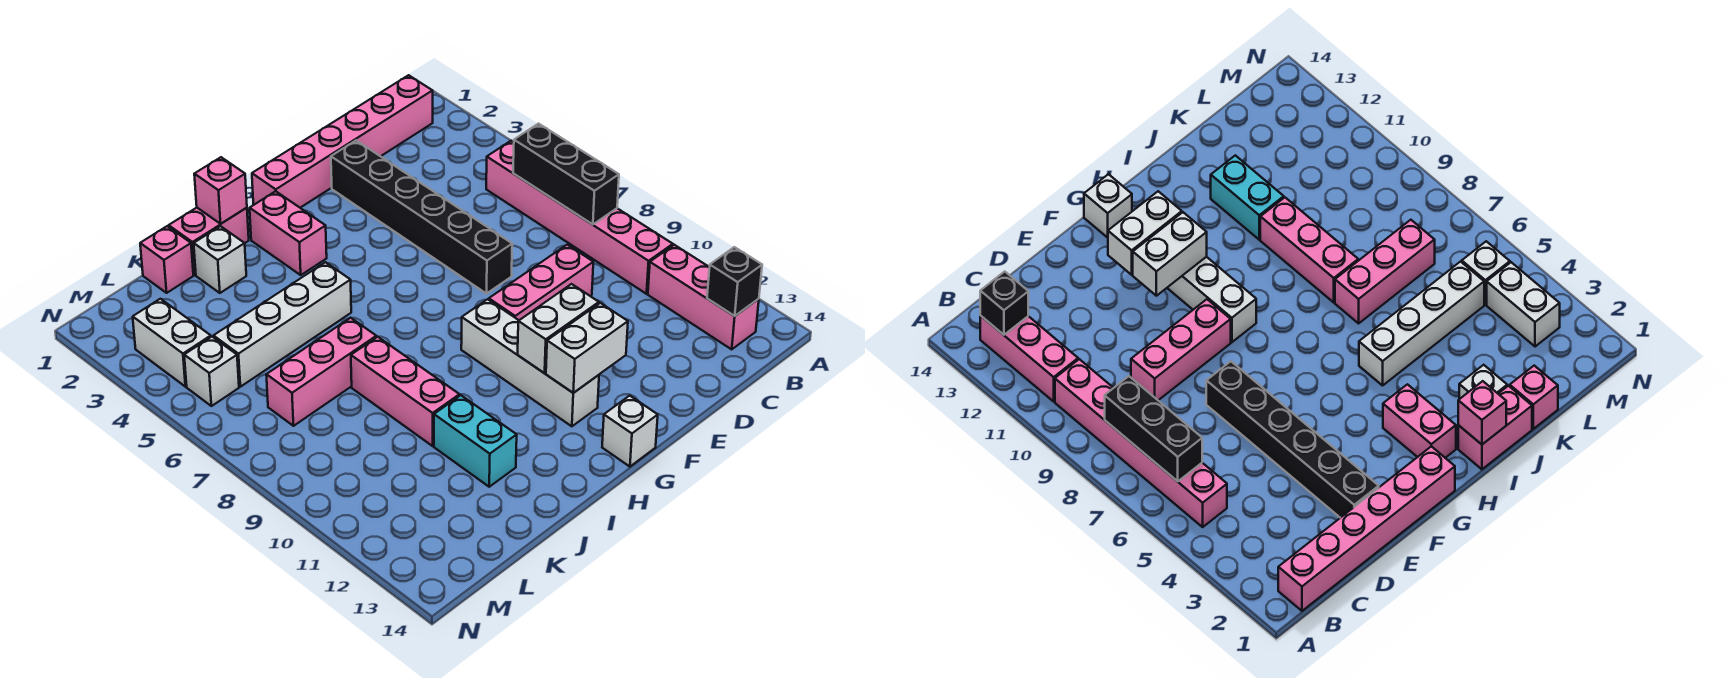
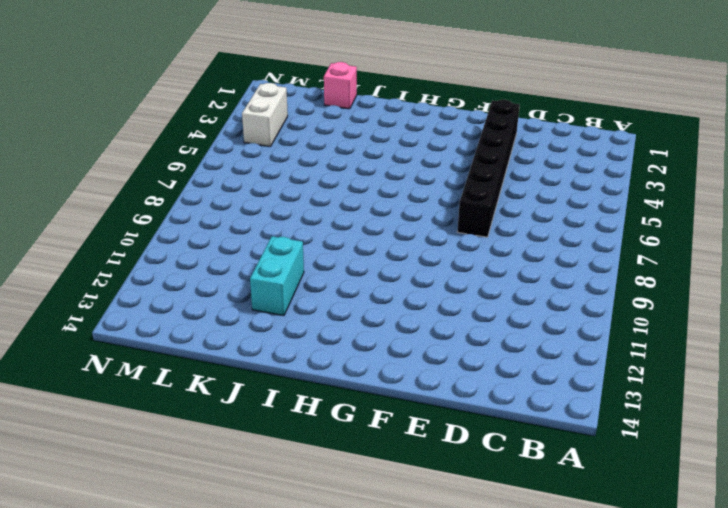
none -> pink 1x6 brick [252,75,433,208]
none -> pink 1x6 brick [486,141,673,294]
none -> pink 1x3 brick [648,245,759,349]

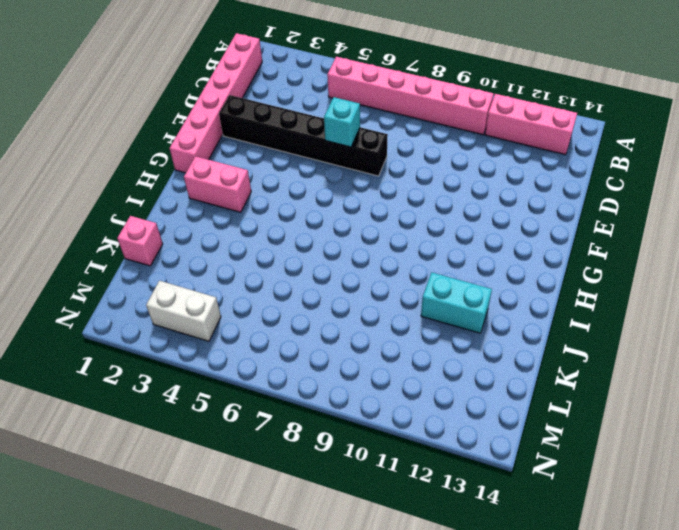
cyan 1x1 brick [324,97,360,147] -> none
none -> pink 1x3 brick [489,245,593,320]
none -> white 1x4 brick [461,299,599,426]
none -> white 1x1 brick [602,396,658,467]

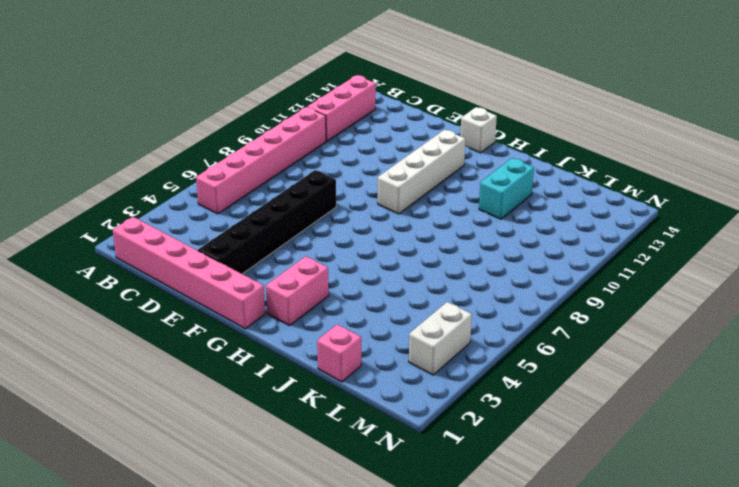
none -> pink 1x3 brick [489,245,593,320]
none -> pink 1x2 brick [169,208,249,275]
none -> white 1x4 brick [214,262,351,387]

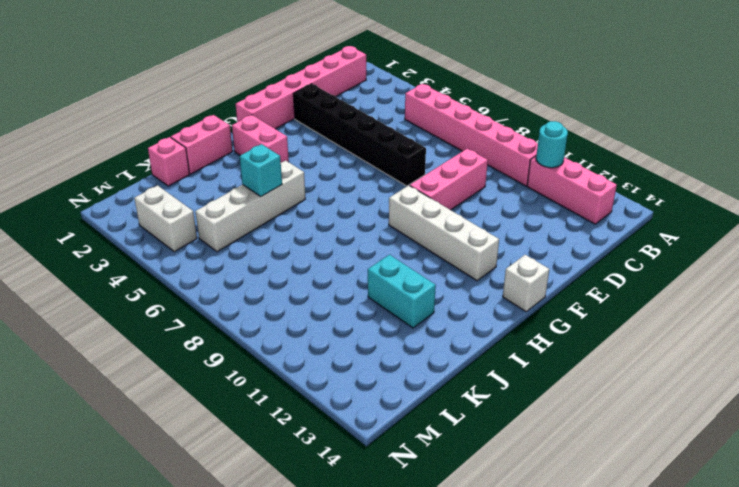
cyan 1x1 round brick [536,121,568,168] -> none
cyan 1x1 brick [239,144,282,196] -> none
none -> white 1x1 brick [194,226,246,293]
none -> pink 1x3 brick [266,318,376,426]
none -> pink 1x3 brick [351,337,459,446]

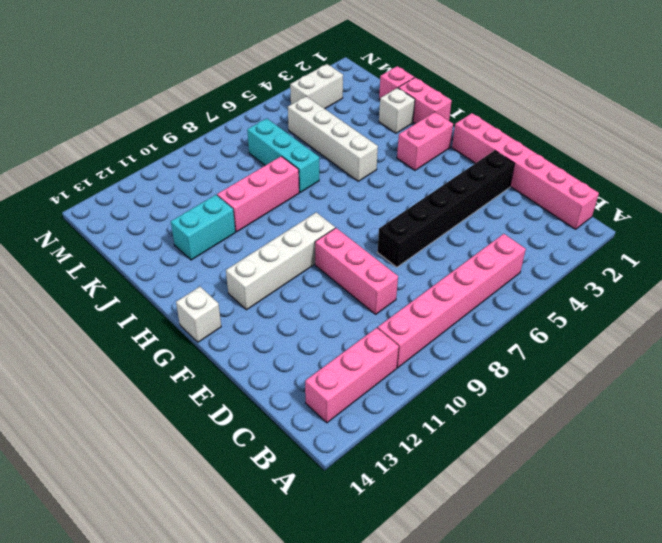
cyan 1x3 brick [247,118,319,193] -> pink 1x3 brick [266,318,376,426]
none -> white 1x1 brick [184,337,239,406]
none -> black 1x3 brick [513,124,619,225]
none -> black 1x1 brick [707,247,762,316]

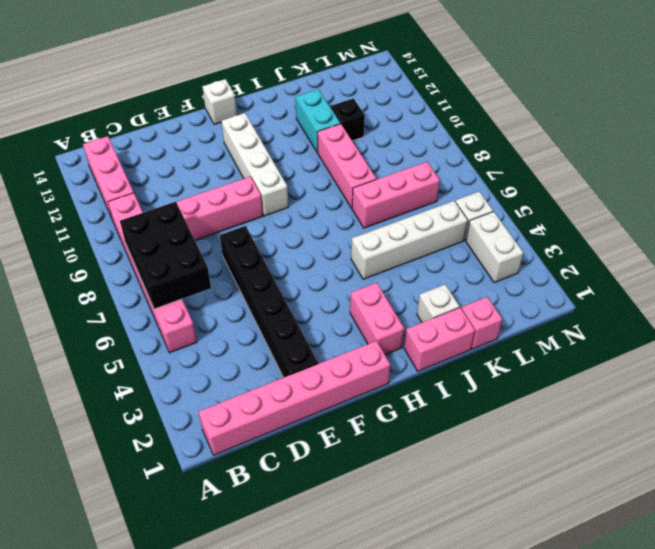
black 2x3 brick [120,202,211,309] -> black 1x3 brick [513,124,619,225]
black 1x1 brick [331,98,365,141] -> black 1x1 brick moved to [707,247,762,316]
none -> white 1x2 brick [518,284,599,373]
none -> white 1x2 brick [546,303,628,393]
none -> pink 1x1 brick [194,157,247,224]

